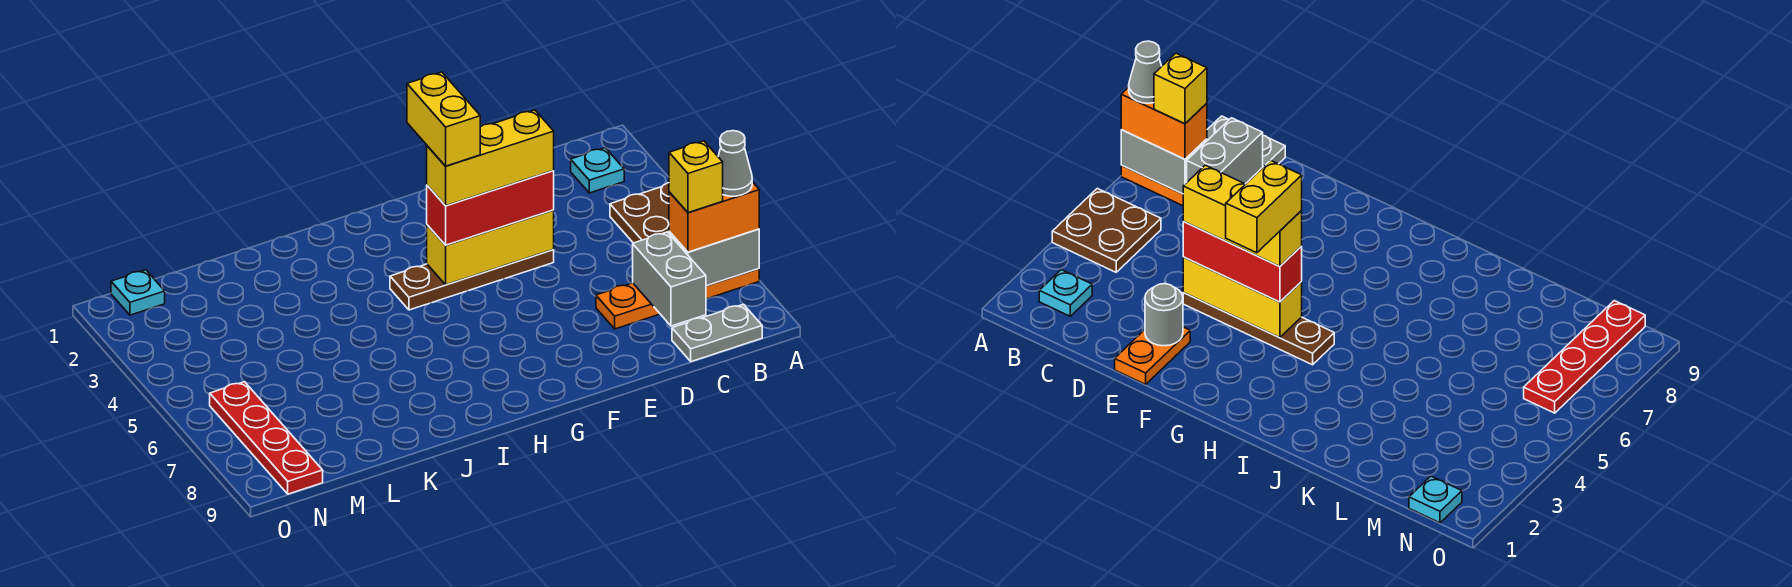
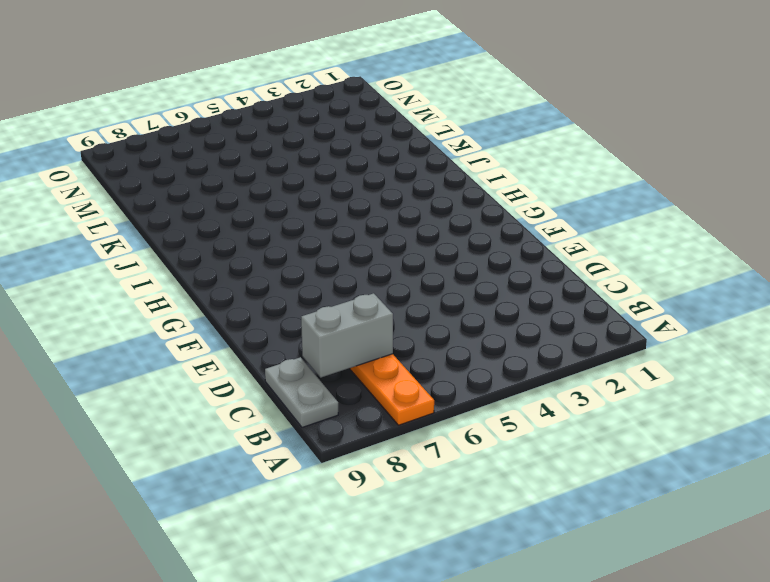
none -> brown 2x2 plate [610,183,669,243]
none -> cyan 1x1 plate [571,148,624,193]
none -> orange 1x2 plate [1115,327,1190,384]

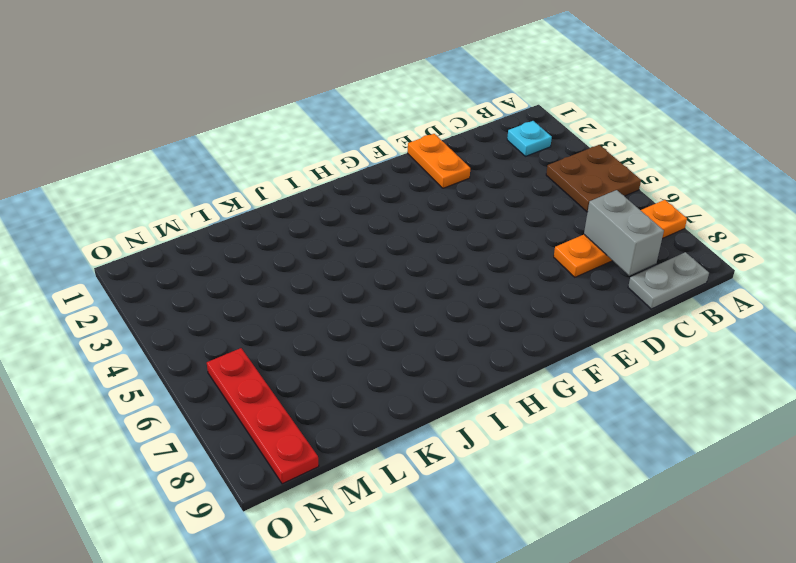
none -> brown 1x4 plate [390,250,554,310]
none -> cyan 1x1 plate [111,270,165,315]
none -> grey 1x2 brick [669,229,759,286]

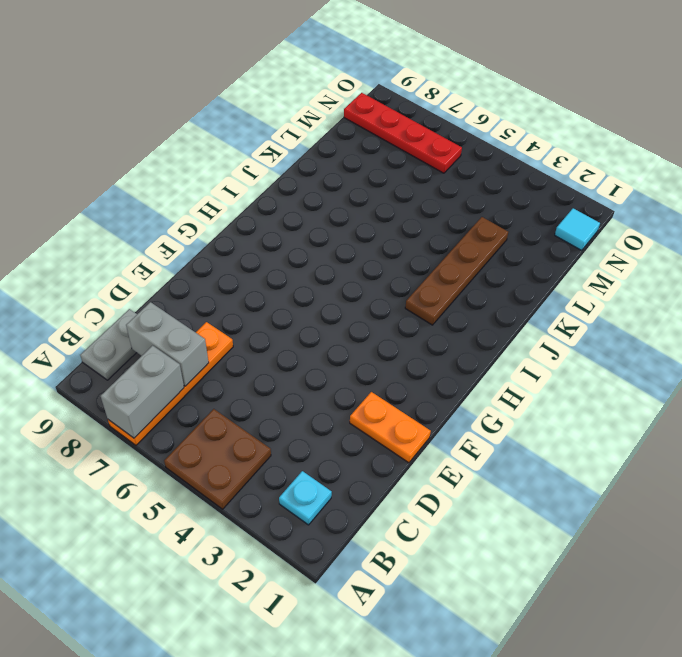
brown 1x4 plate [405,217,508,325] -> brown 1x4 plate moved to [390,250,554,310]
cyan 1x1 tile [555,208,600,251] -> cyan 1x1 plate [111,270,165,315]
none -> grey 1x1 round brick [1145,284,1183,346]
none -> yellow 1x3 brick [427,210,554,285]
none -> orange 1x2 brick [669,182,759,252]

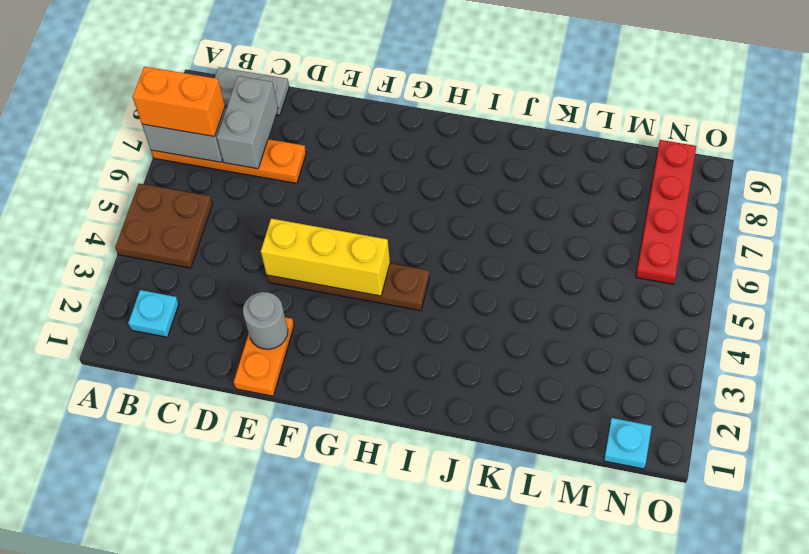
none -> red 1x3 brick [427,170,554,245]
none -> grey 1x1 cone [718,131,752,196]
none -> yellow 1x1 brick [669,141,723,213]

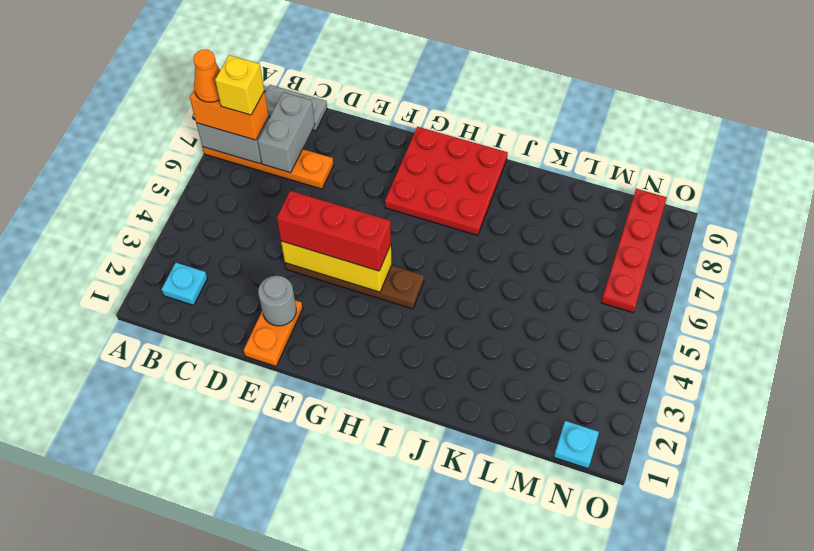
orange 1x1 cone [193,50,220,102] -> grey 1x1 cone [718,131,752,196]
red 3x3 plate [385,127,508,235] -> none
none -> brown 2x2 plate [610,183,669,243]
none -> yellow 1x3 brick [427,110,554,206]
none -> yellow 1x2 brick [407,72,480,166]

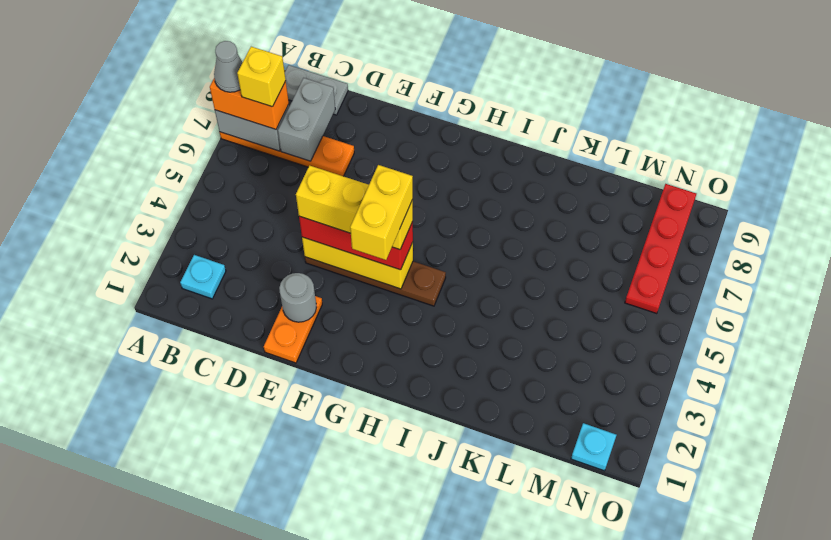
none -> brown 2x2 plate [610,183,669,243]

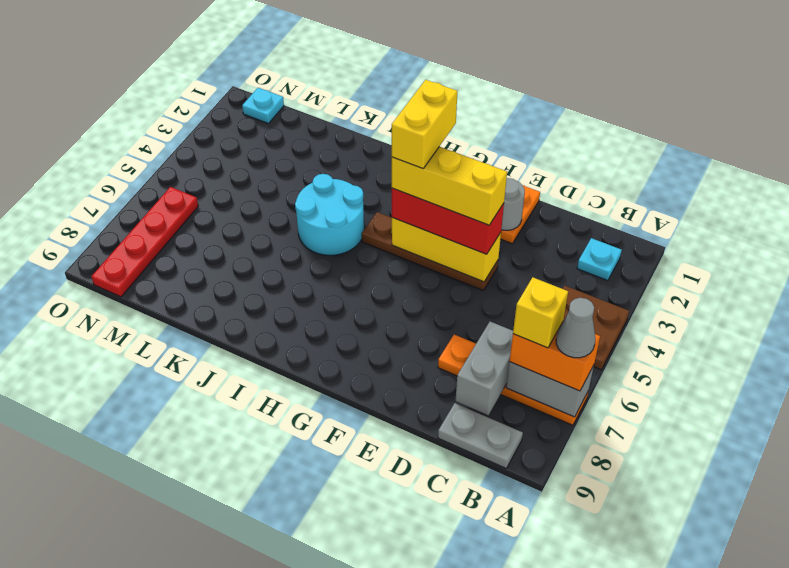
cyan 2x2 round brick [295,174,364,255] -> none

